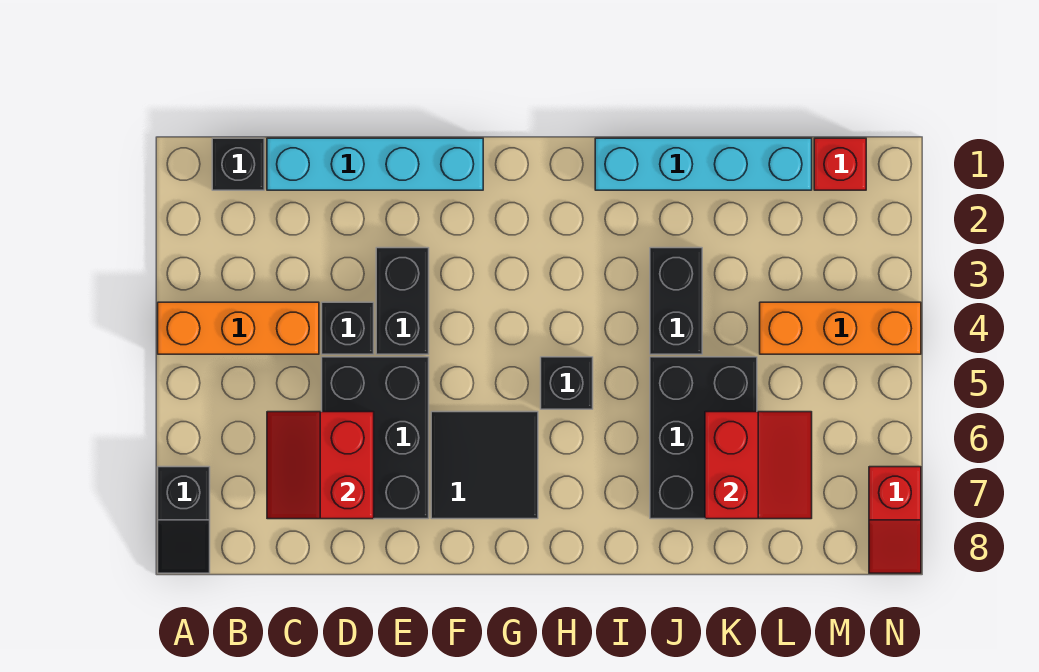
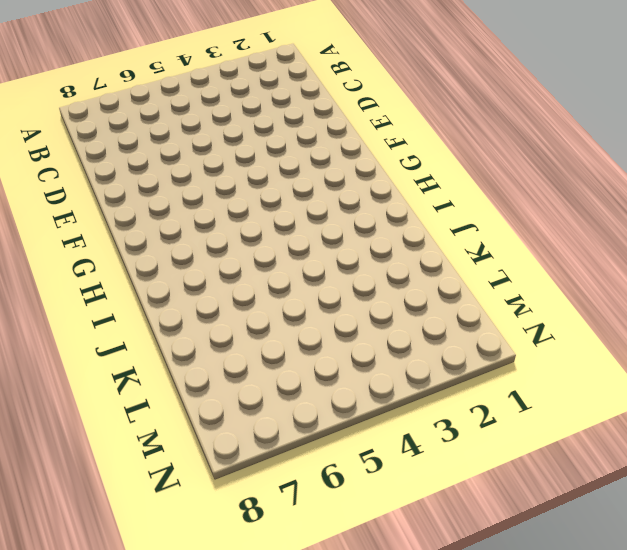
none -> orange 1x3 brick [158,302,319,354]
none -> black 1x2 slope [158,467,210,573]
none -> black 1x1 brick [212,138,264,190]

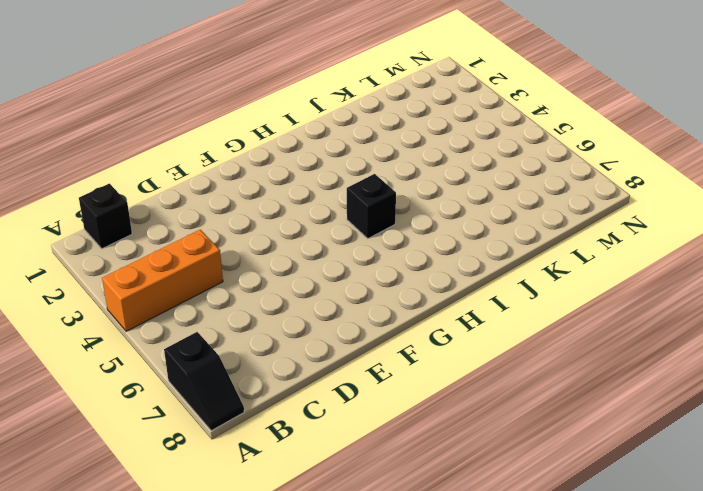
none -> cyan 1x4 brick [267,138,483,190]
none -> black 1x1 brick [322,302,374,354]
none -> black 2x3 brick [322,357,429,519]

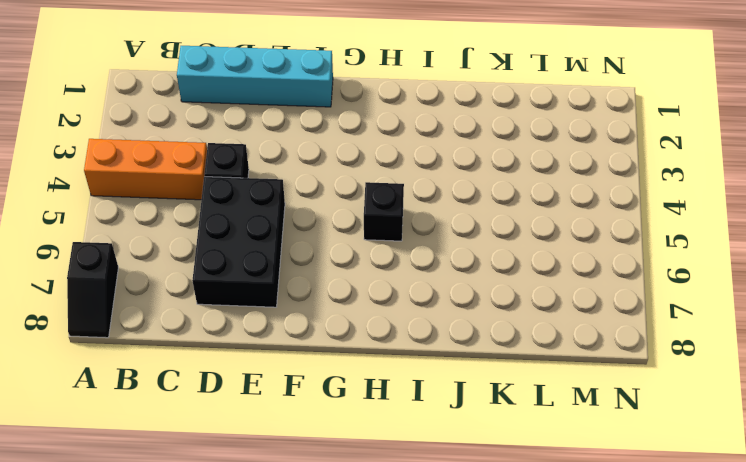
none -> black 1x1 brick [212,138,264,190]
none -> black 1x2 brick [376,248,429,354]
none -> black 2x2 tile [431,412,538,519]

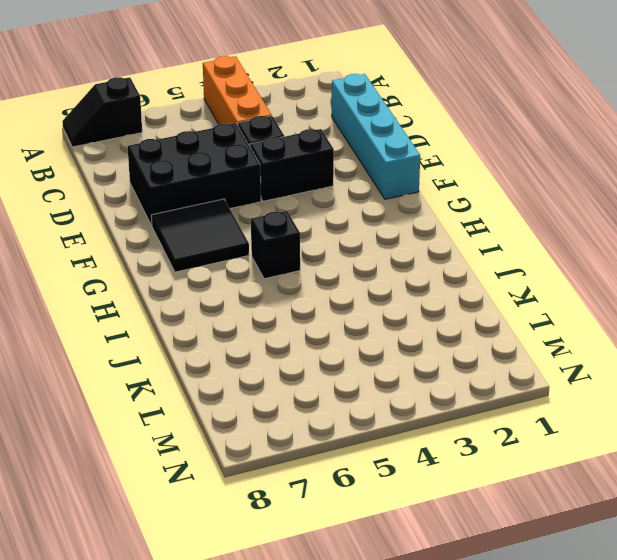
none -> black 1x1 brick [212,138,264,190]
none -> cyan 1x4 brick [595,138,812,190]
none -> black 1x2 brick [650,248,702,354]

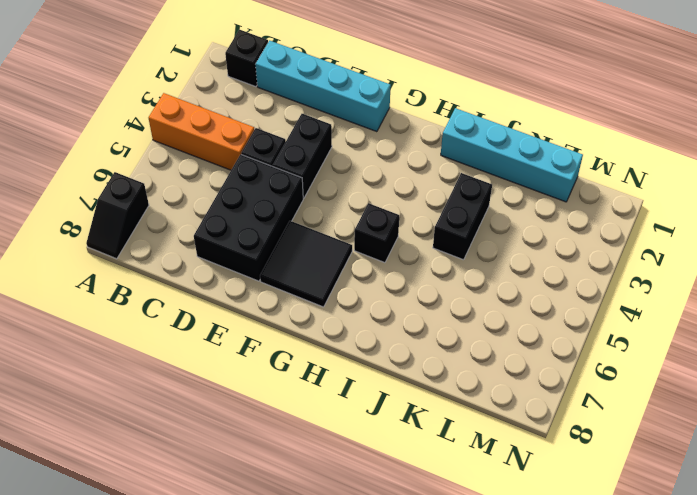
none -> black 2x3 brick [650,357,757,519]
none -> orange 1x3 brick [760,302,921,354]
none -> red 1x1 brick [814,138,866,190]

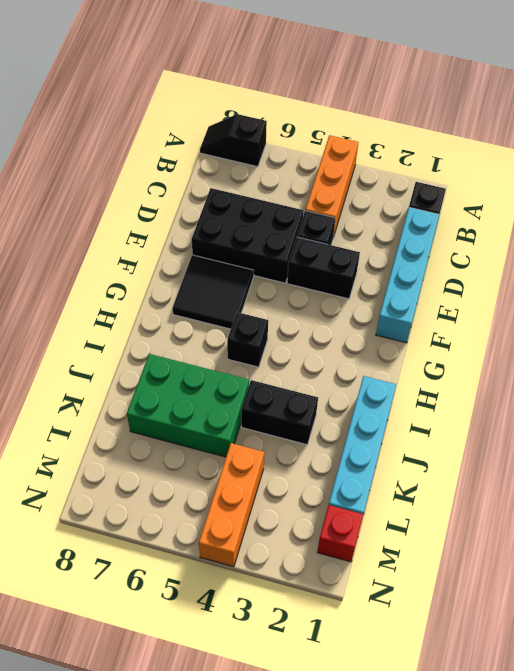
green 2x3 brick [127,354,249,457] -> black 2x3 brick [650,357,757,519]
none -> red 1x2 slope [869,467,921,573]
none -> red 2x2 slope [267,412,374,519]
none -> red 2x2 slope [705,412,812,519]

